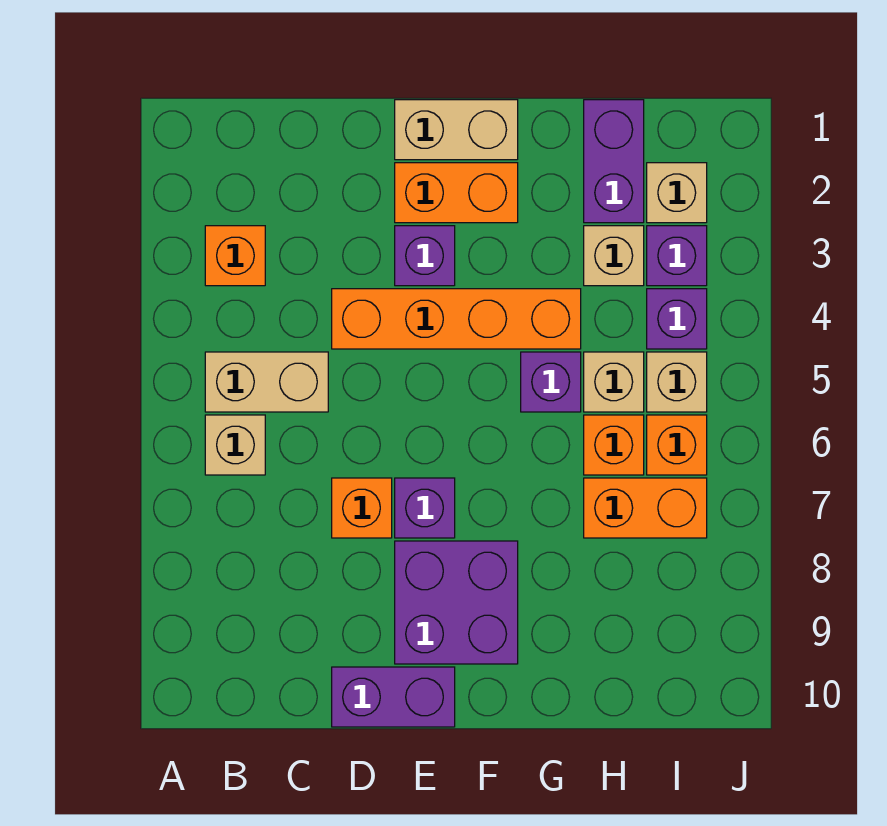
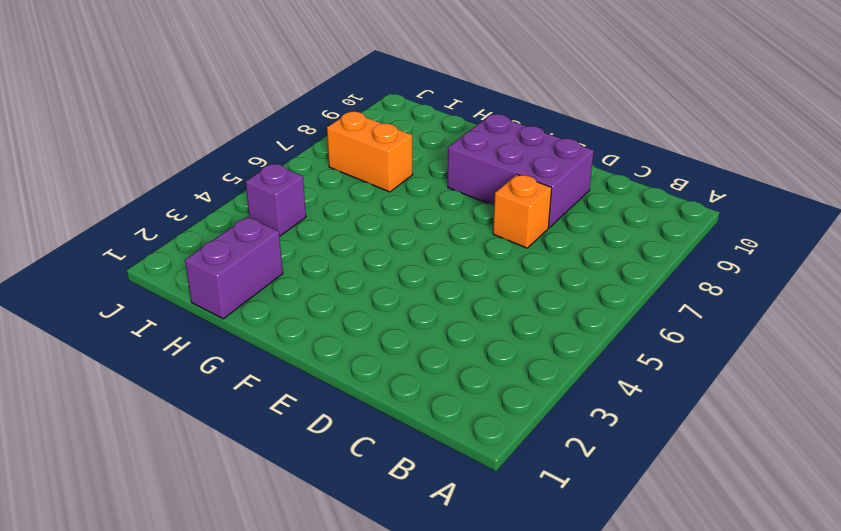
purple 2x3 brick [448,114,594,228] -> purple 2x2 brick [395,541,518,664]
none -> orange 1x1 brick [205,226,265,286]
none -> tan 1x2 brick [205,352,328,412]
none -> tan 1x1 brick [205,415,265,475]

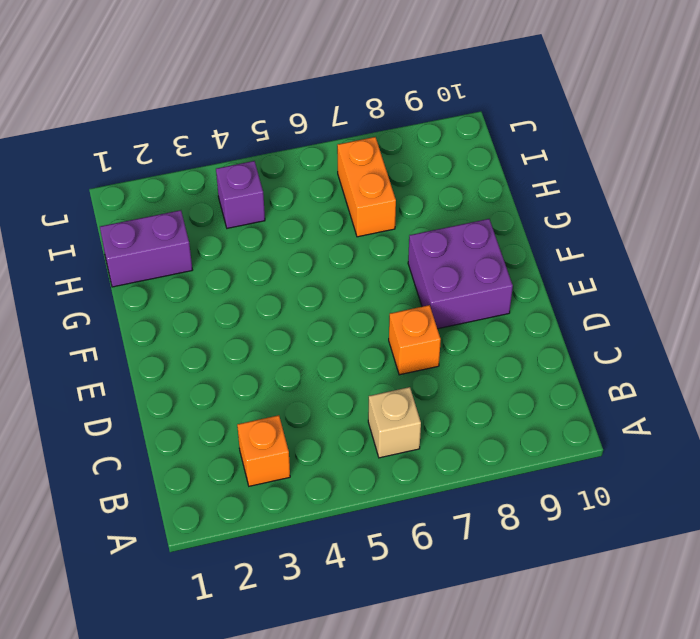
none -> tan 1x2 brick [205,352,328,412]
none -> orange 1x4 brick [332,289,581,349]
none -> purple 1x2 brick [332,667,455,727]

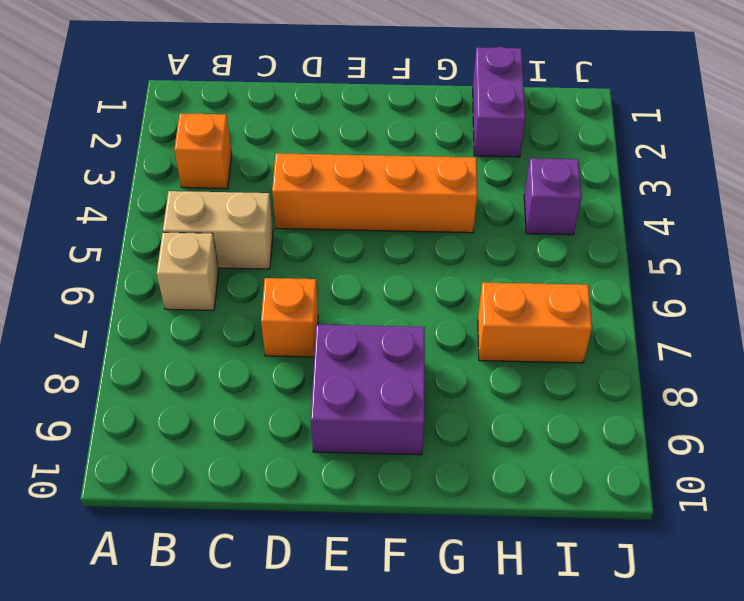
none -> purple 1x2 brick [332,667,455,727]
none -> tan 1x2 brick [395,100,518,160]
none -> orange 1x2 brick [395,163,518,223]

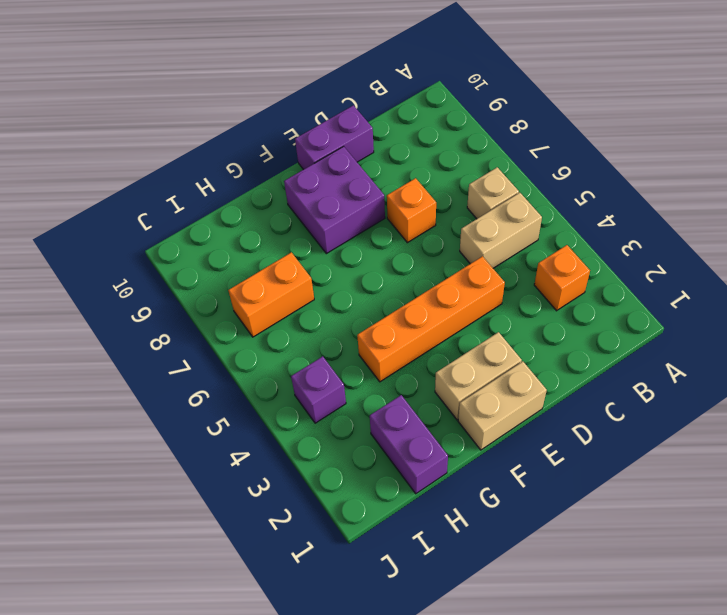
tan 1x2 brick [435,332,522,420] -> orange 1x2 brick [395,163,518,223]
none -> purple 1x1 brick [395,226,455,286]
none -> purple 1x1 brick [395,478,455,538]
none -> purple 1x1 brick [521,352,581,412]

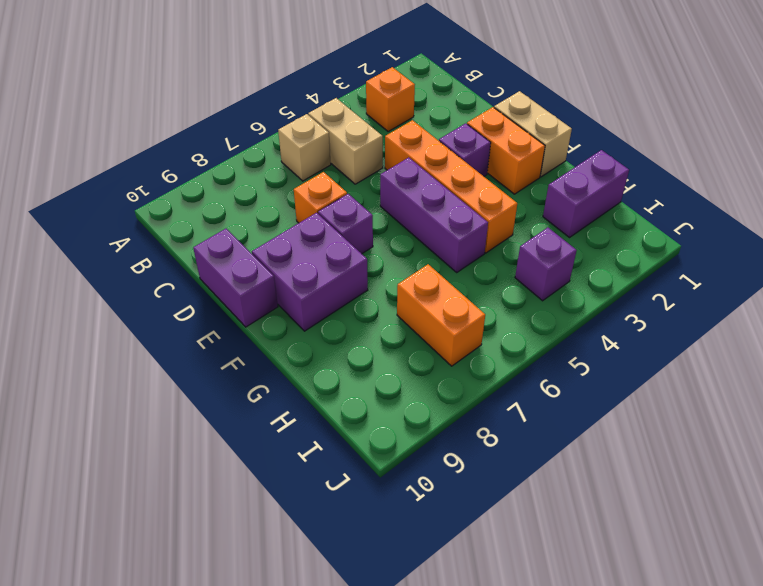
purple 1x3 brick [380,157,488,272] -> purple 1x1 brick [521,352,581,412]
none -> tan 1x1 brick [584,226,644,286]
none -> tan 1x1 brick [584,352,644,412]
none -> orange 1x1 brick [584,415,644,475]

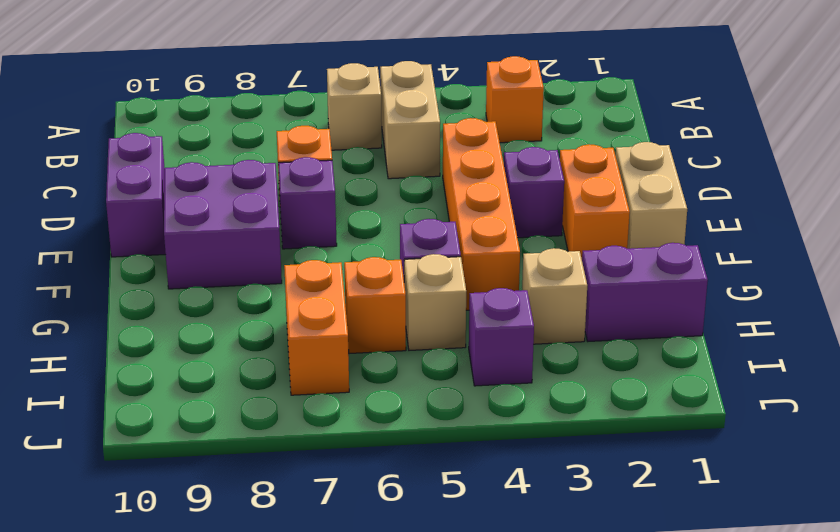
none -> tan 1x1 brick [647,163,707,223]
none -> purple 1x1 brick [647,226,707,286]
none -> tan 1x1 brick [647,352,707,412]

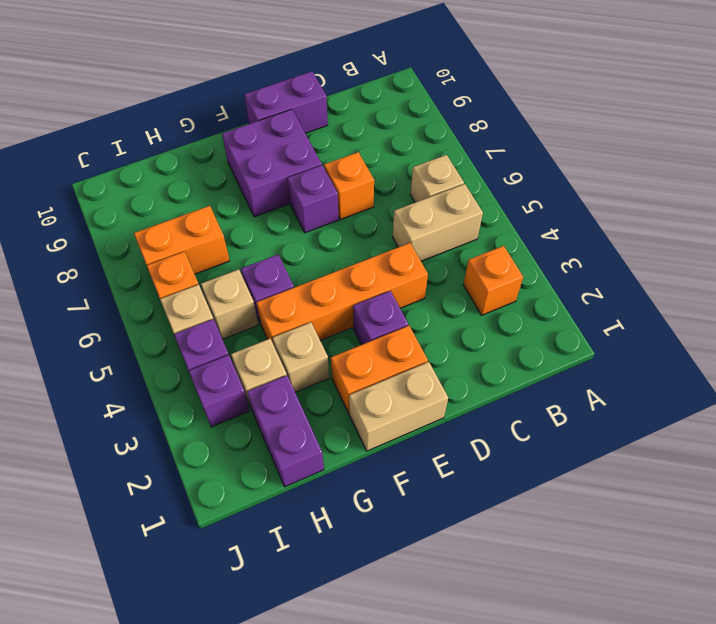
tan 1x1 brick [273,322,329,392] -> tan 1x1 brick moved to [647,163,707,223]
none -> orange 1x1 brick [584,415,644,475]

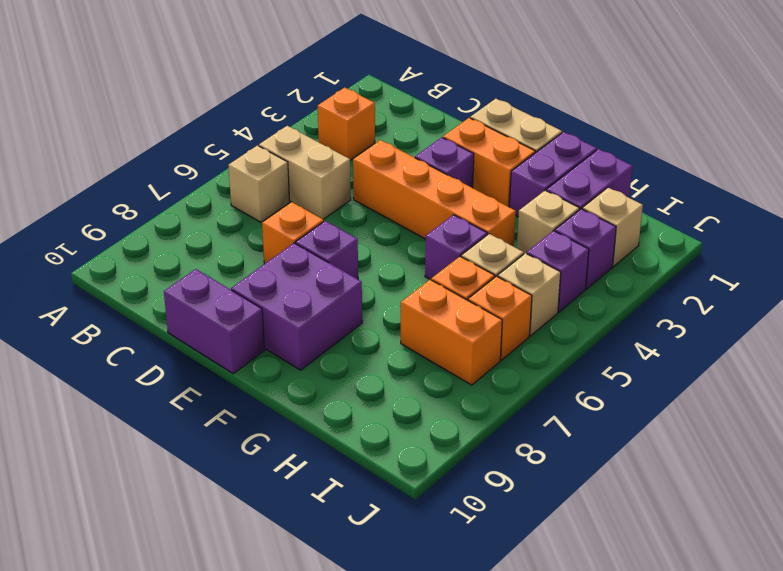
purple 1x2 brick [510,132,597,217] -> none

